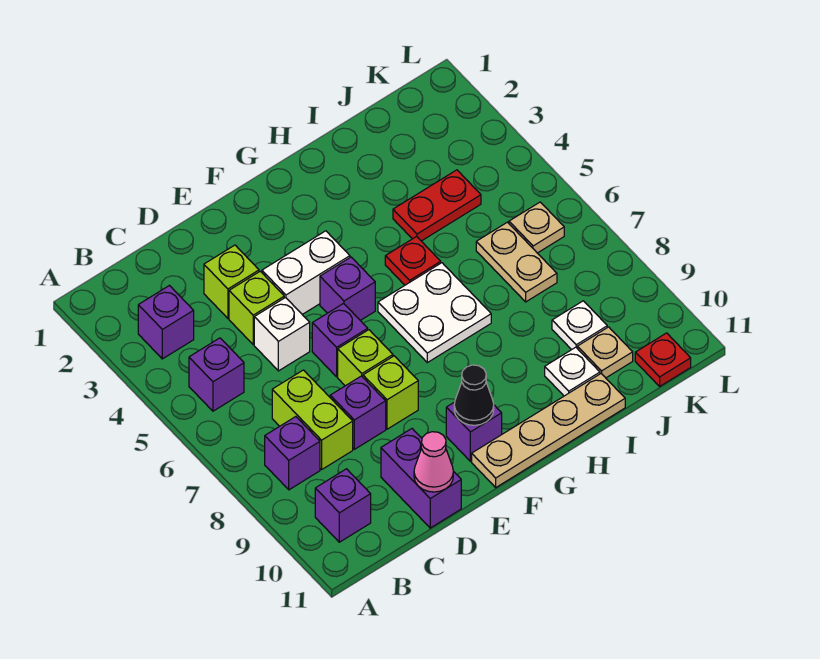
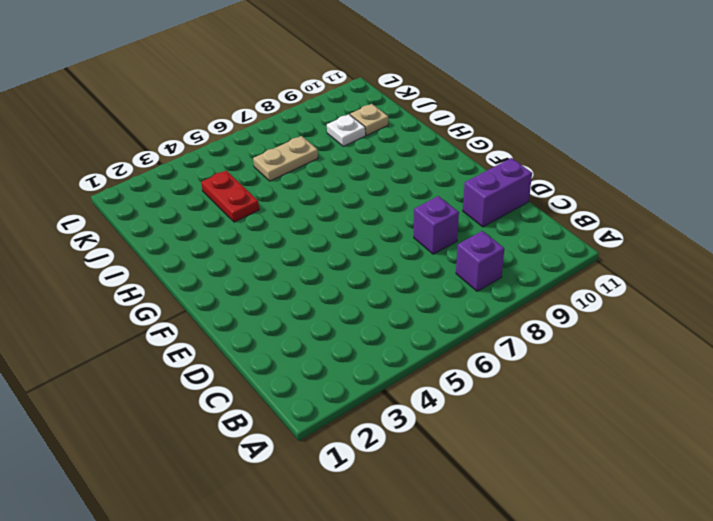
none -> purple 1x1 brick [138,286,194,359]
none -> purple 1x1 brick [189,338,244,411]
none -> purple 1x1 brick [315,469,371,542]

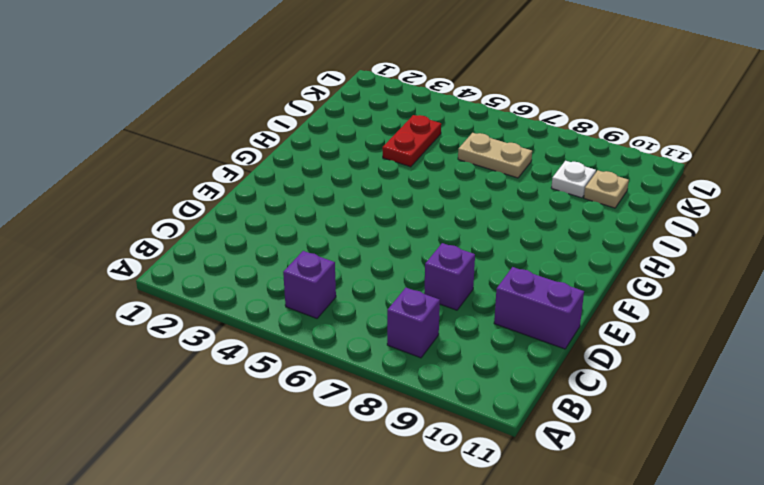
none -> purple 1x1 brick [138,286,194,359]
none -> purple 1x1 brick [315,469,371,542]
none -> lime 1x2 brick [272,370,353,469]

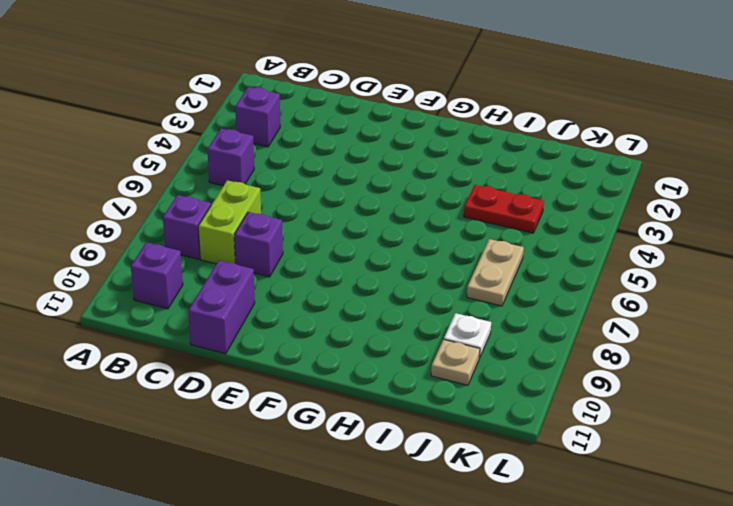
none -> lime 1x1 brick [204,245,259,318]
none -> lime 1x1 brick [229,271,284,344]
none -> white 1x1 brick [254,298,310,371]

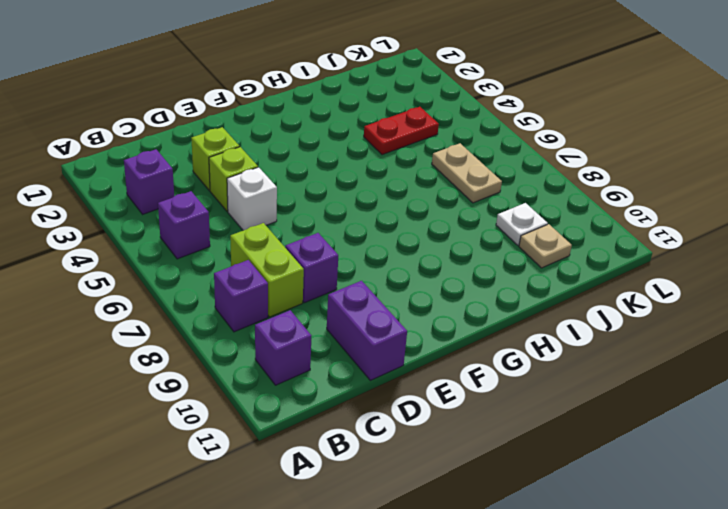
none -> white 1x2 brick [262,231,350,314]
none -> purple 1x1 brick [312,304,368,377]
none -> lime 1x1 brick [338,330,393,386]

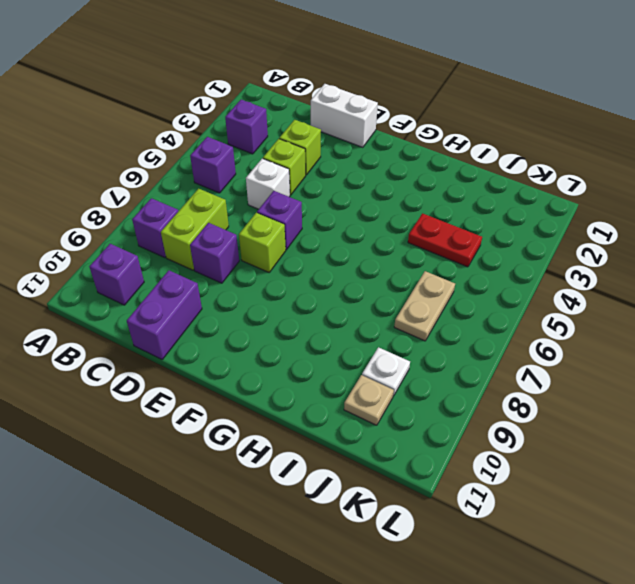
white 1x2 brick [311,84,378,147] -> white 1x2 brick moved to [262,231,350,314]
none -> lime 1x1 brick [363,356,418,429]
none -> purple 1x1 brick [320,257,375,320]
none -> purple 1x1 brick [446,402,502,461]

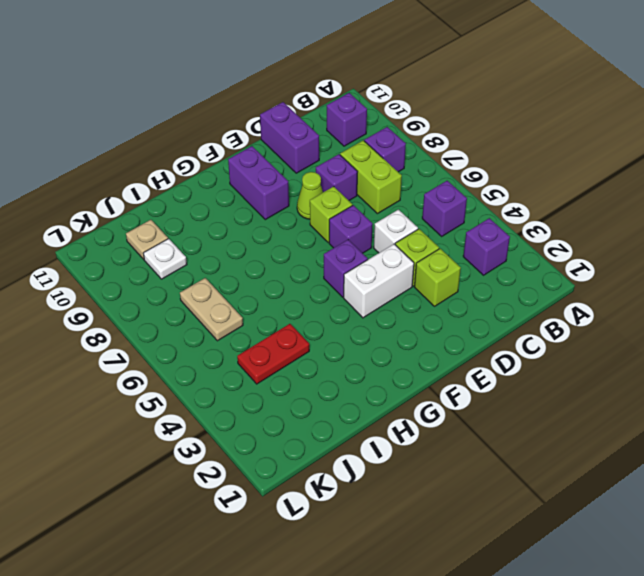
lime 1x1 cone [297,172,323,219] -> lime 1x1 brick [363,356,418,429]
purple 1x2 brick [228,146,289,220] -> purple 1x1 brick [446,402,502,461]
none -> tan 1x4 plate [472,374,625,487]
none -> white 2x2 plate [378,263,491,363]
none -> red 1x1 plate [385,237,441,285]

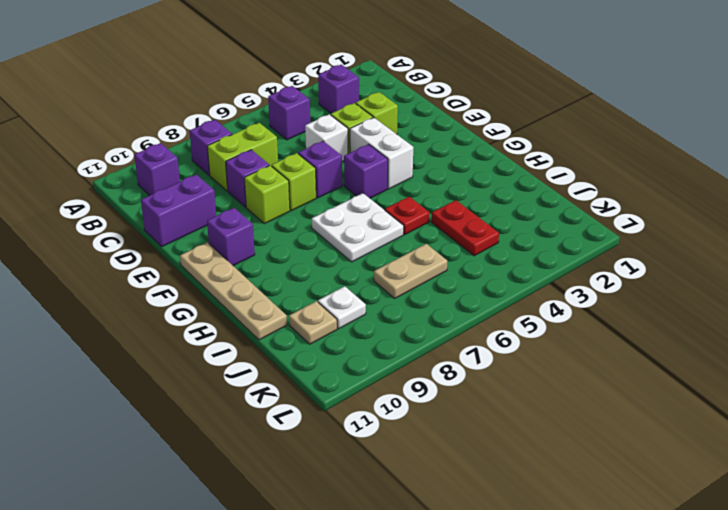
none -> white 1x1 plate [545,347,600,396]
none -> tan 1x1 plate [509,202,564,253]
none -> red 1x1 plate [635,333,691,386]

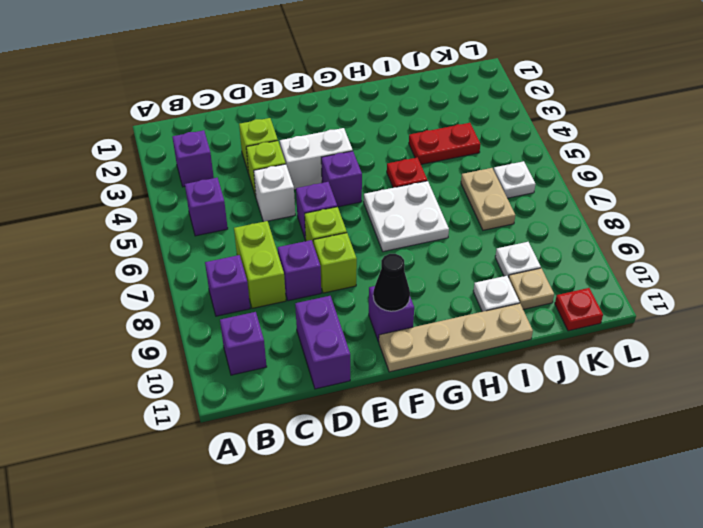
white 1x1 plate [494,161,535,198] -> tan 1x1 plate [509,202,564,253]
none -> pink 1x1 cone [414,432,453,492]

